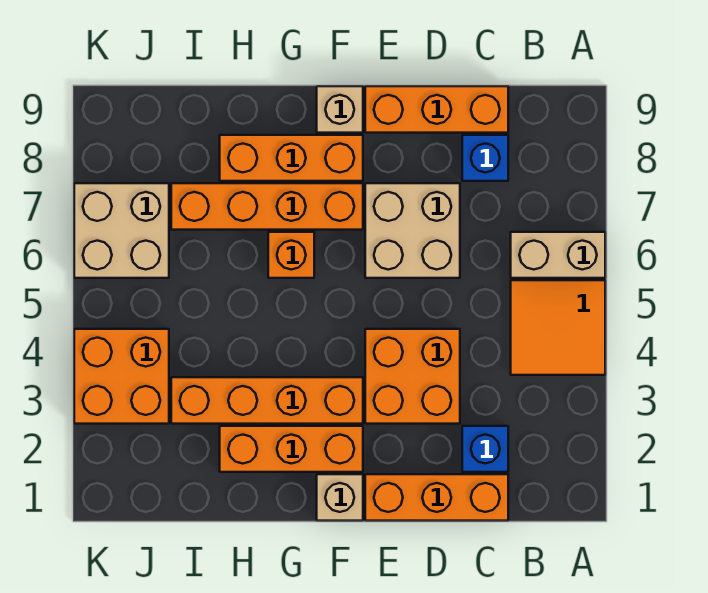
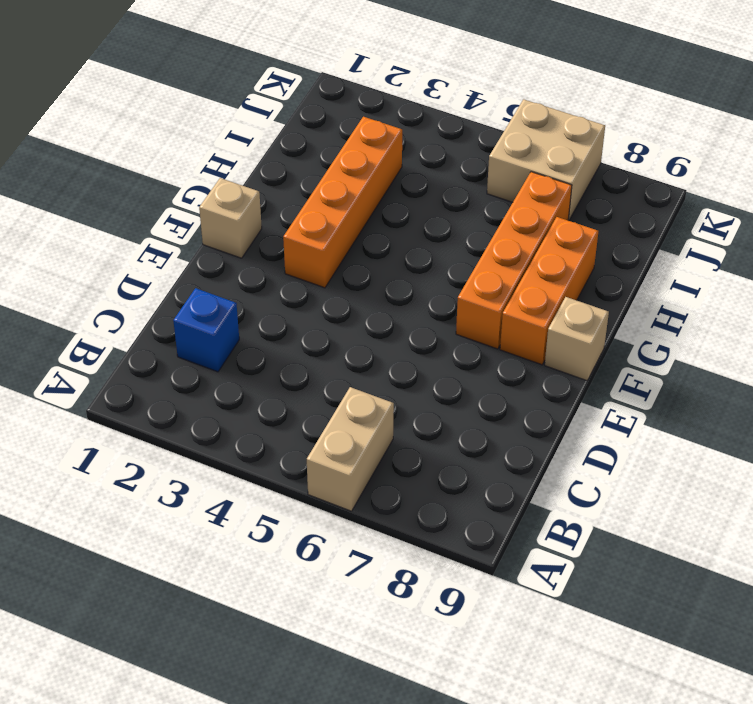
none -> orange 2x2 tile [511,280,605,375]
none -> orange 1x3 brick [365,474,508,521]
none -> blue 1x1 brick [462,135,508,181]

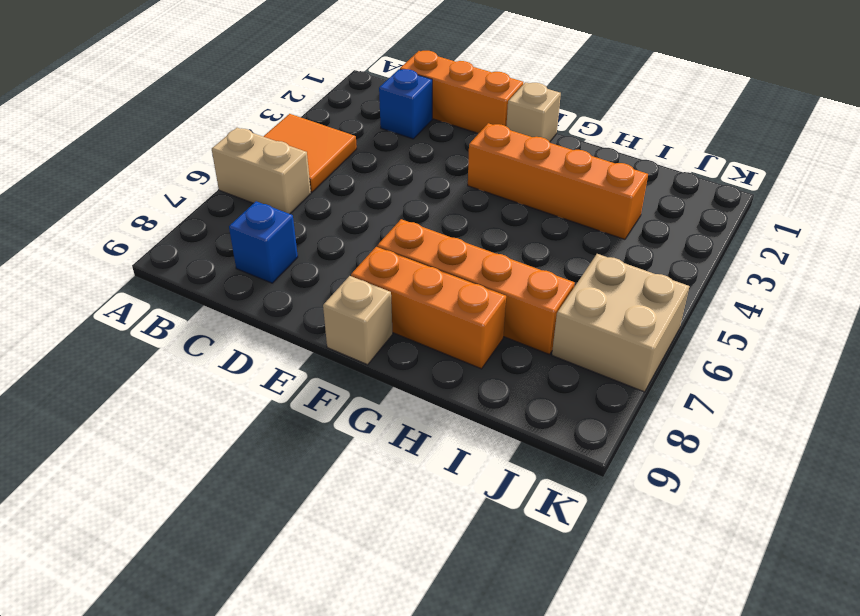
none -> orange 1x3 brick [365,86,508,133]
none -> orange 2x2 brick [365,329,460,424]
none -> tan 2x2 brick [365,183,460,278]

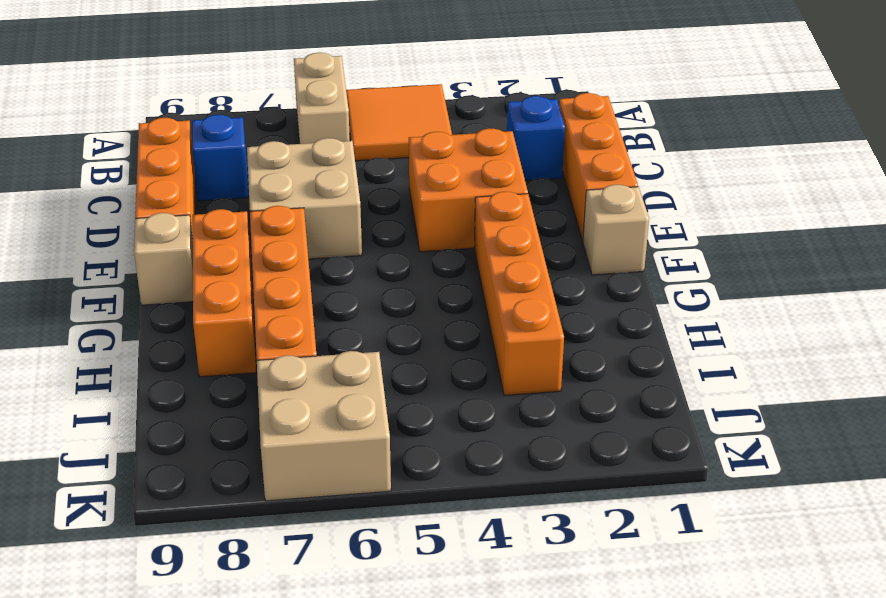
none -> orange 1x3 brick [220,426,363,472]
none -> orange 1x1 brick [268,232,314,278]
none -> orange 2x2 brick [74,329,169,424]

